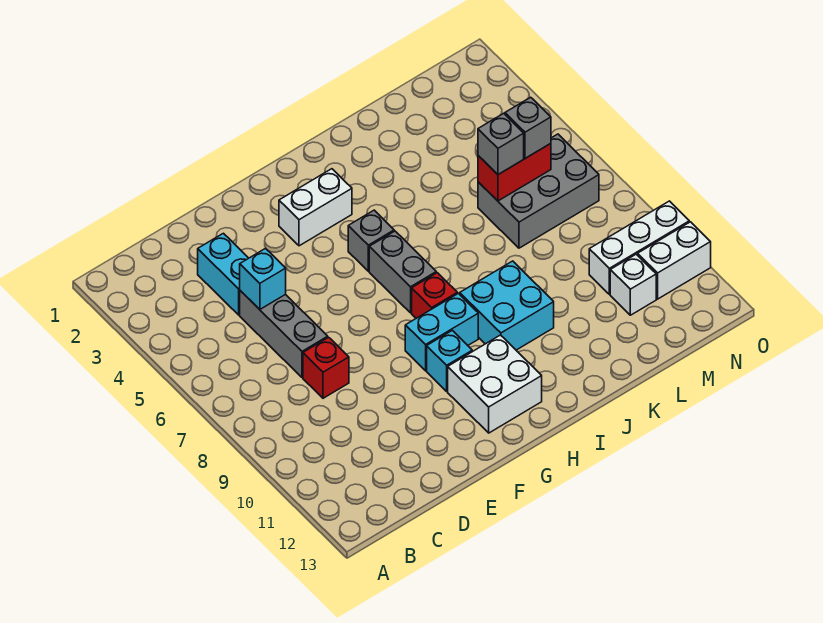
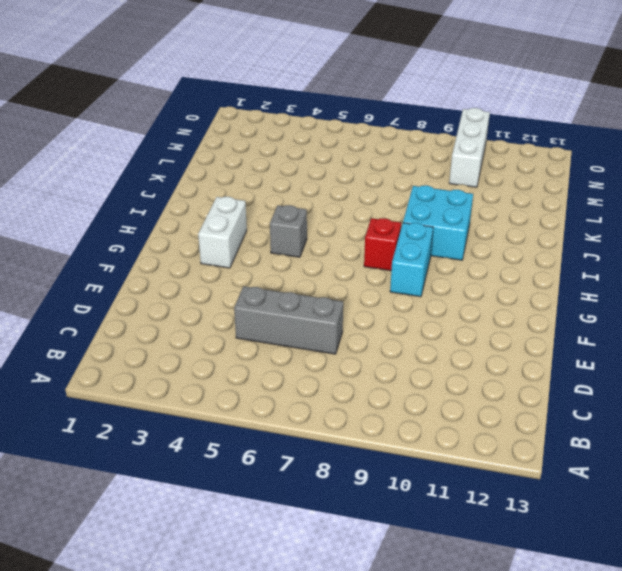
none -> cyan 1x2 brick [198,233,248,315]
none -> red 1x1 brick [303,337,349,398]
none -> cyan 1x1 brick [427,330,472,391]

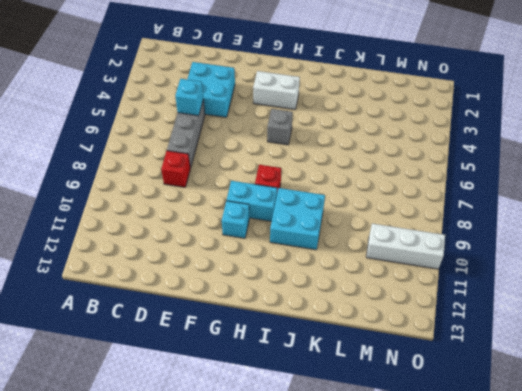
cyan 2x2 brick [187,62,235,117] -> cyan 1x2 brick [198,233,248,315]
none -> white 2x2 brick [448,335,542,433]
none -> grey 1x2 brick [369,231,436,313]
none -> grey 2x3 brick [478,134,599,248]

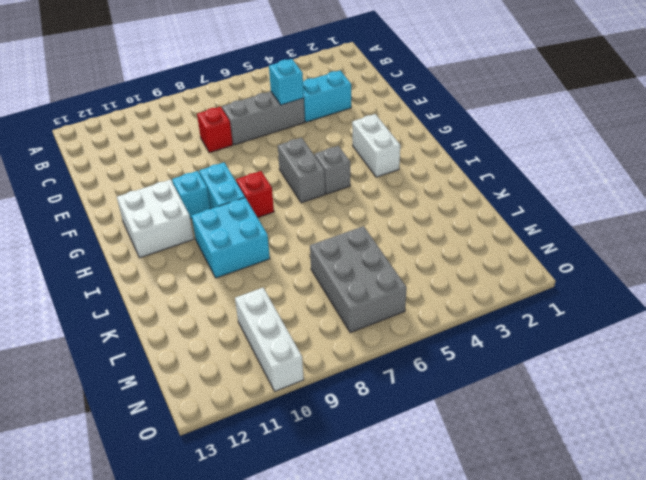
grey 1x2 brick [278,138,325,203] -> grey 1x2 brick turned to [369,231,436,313]
none -> white 1x1 brick [610,254,656,315]
none -> white 1x2 brick [638,222,711,299]
none -> red 1x2 brick [478,144,551,201]

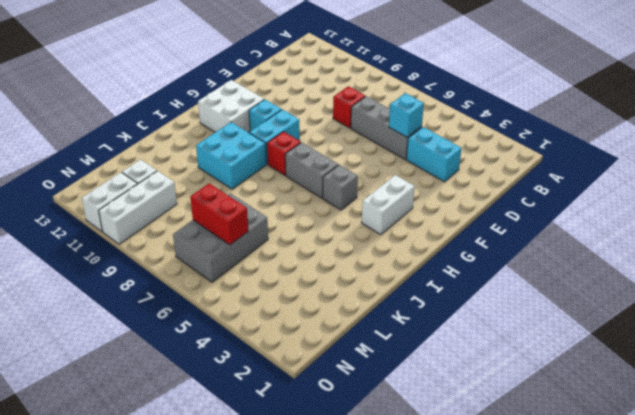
red 1x2 brick [190,183,248,245] -> red 1x2 brick turned to [478,144,551,201]
none -> grey 1x1 brick [478,113,524,175]
none -> grey 1x1 brick [505,97,551,158]

